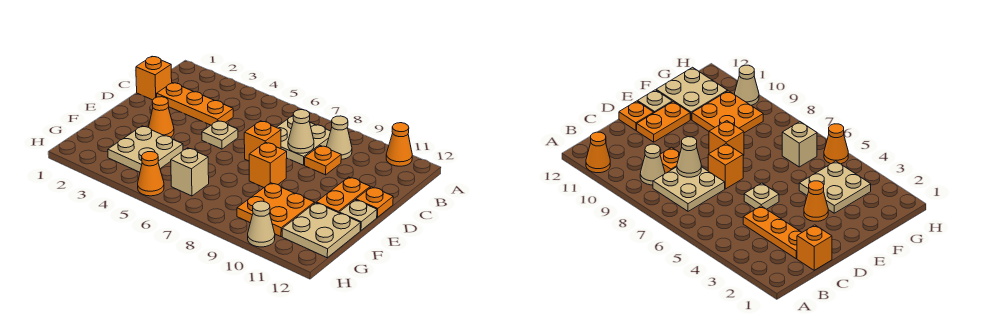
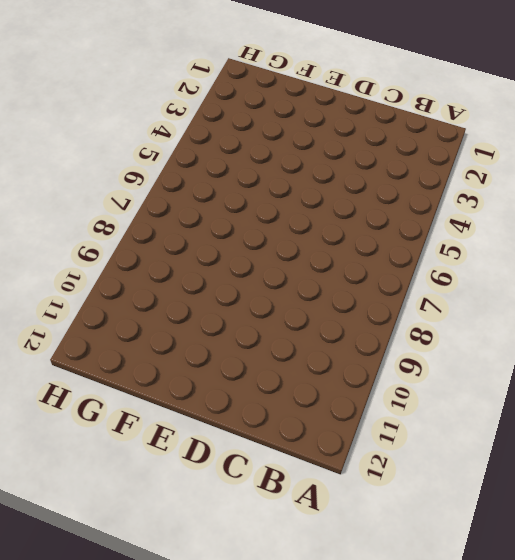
none -> orange 1x1 cone [386,123,412,166]
none -> tan 2x2 plate [277,116,331,165]
none -> tan 1x1 cone [326,116,352,159]

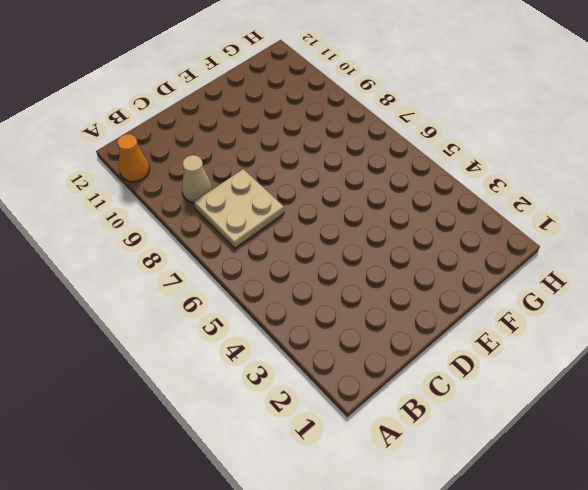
none -> orange 1x1 brick [136,57,172,100]
none -> orange 1x3 plate [157,83,233,125]
none -> orange 1x1 plate [305,146,341,175]

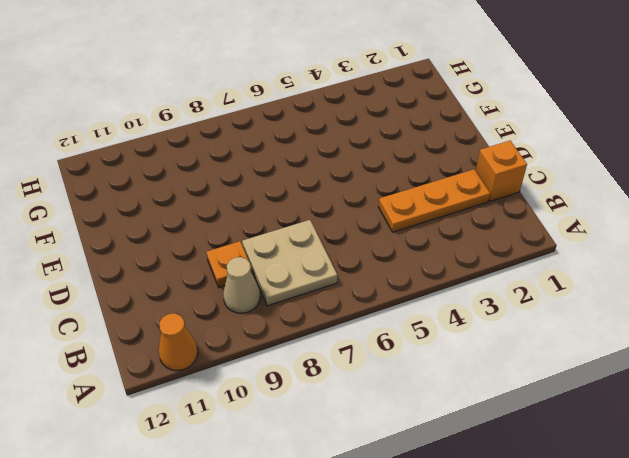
none -> tan 1x1 plate [202,121,238,149]
none -> orange 1x1 brick [244,121,281,161]
none -> orange 1x2 plate [316,177,370,213]

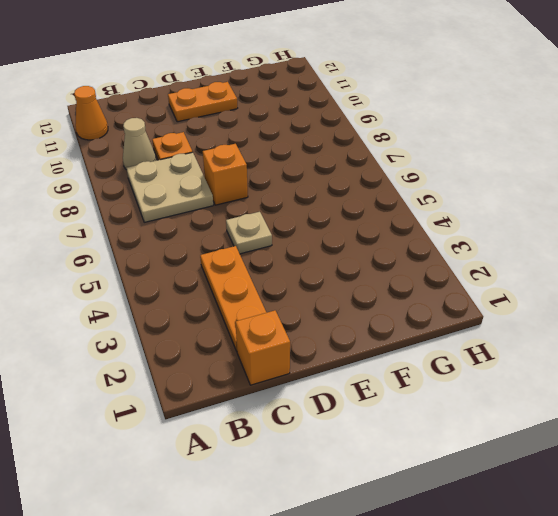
none -> orange 1x1 plate [356,187,393,217]
none -> orange 1x1 cone [149,97,174,137]
none -> orange 1x1 brick [249,142,287,187]

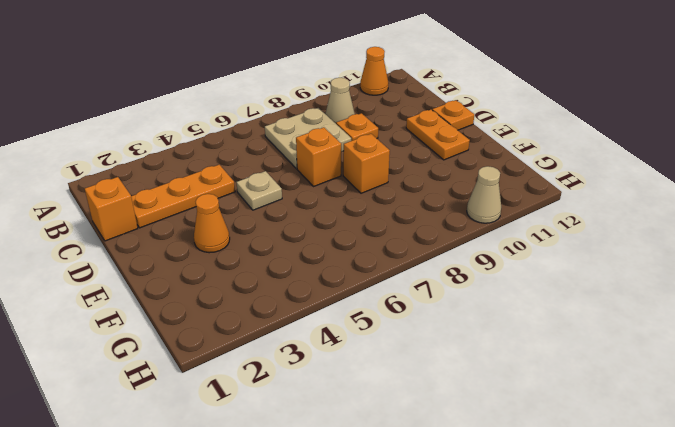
none -> tan 1x1 plate [339,200,377,231]
none -> tan 2x2 plate [108,126,183,172]
none -> orange 2x2 plate [237,183,314,237]

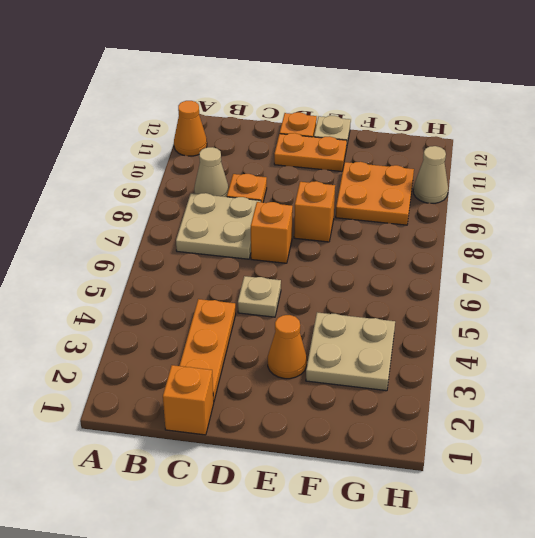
none -> tan 2x2 plate [282,203,361,258]
none -> tan 1x1 brick [171,148,209,196]
none -> orange 1x1 cone [138,152,164,196]

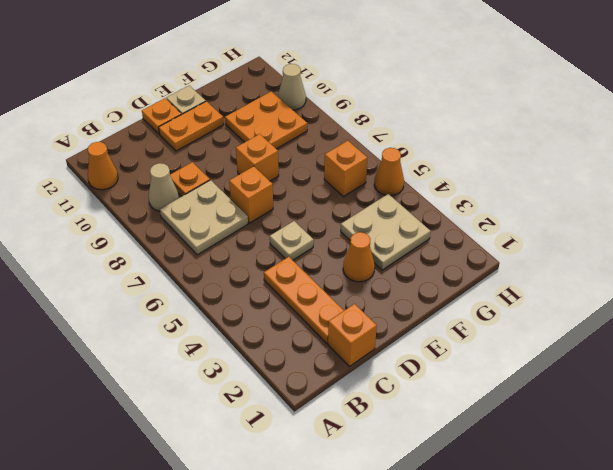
orange 1x1 brick [324,141,367,196] -> tan 1x1 brick [171,148,209,196]
none -> tan 2x2 plate [282,203,361,258]
none -> tan 1x1 cone [288,110,314,153]

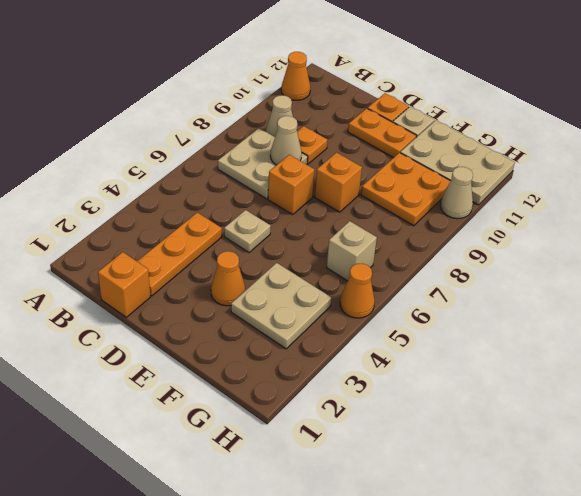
tan 2x3 plate [400,120,515,205] -> tan 2x2 plate [282,203,361,258]

